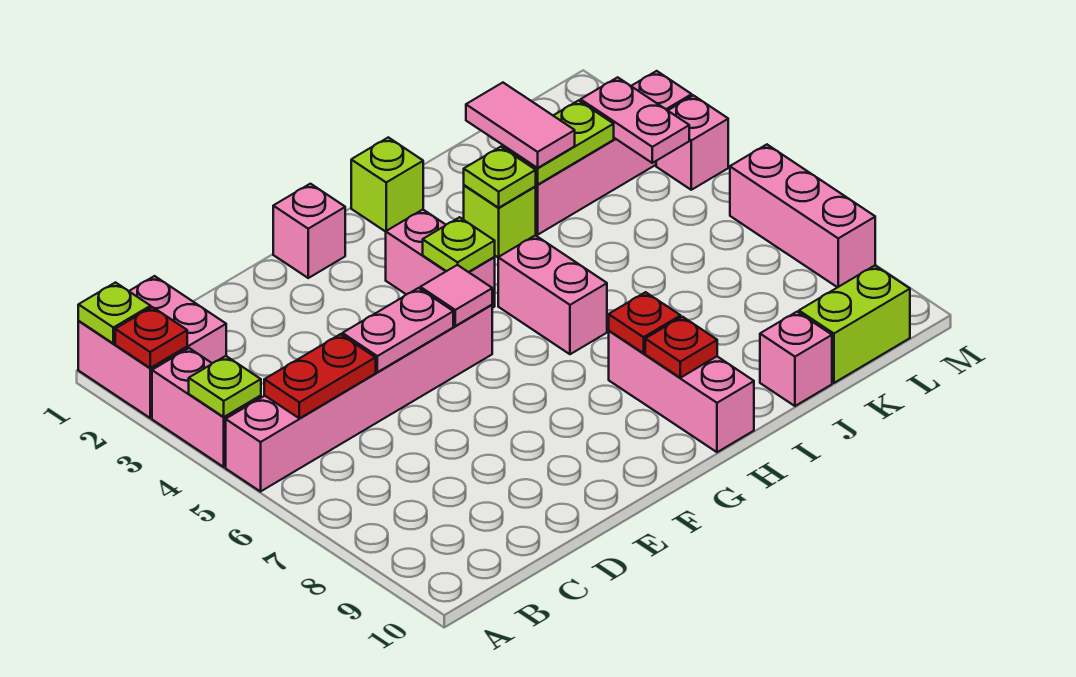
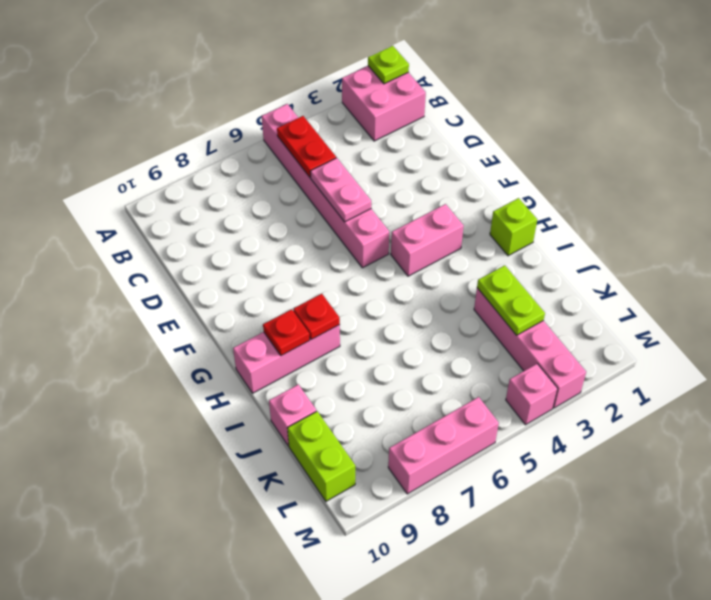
none -> pink 1x2 brick [152,348,261,467]
none -> pink 1x1 brick [273,184,345,278]
none -> pink 1x2 brick [498,235,607,354]

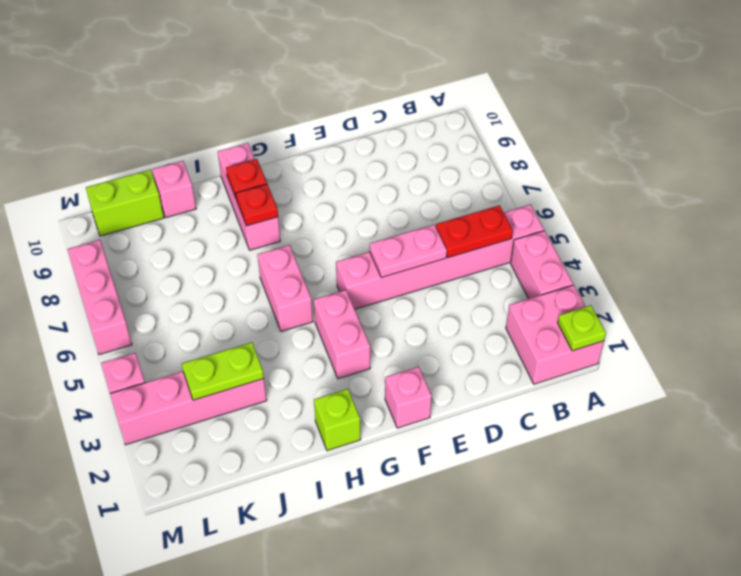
none -> lime 1x1 brick [464,185,536,257]
none -> red 1x1 plate [115,307,187,368]
none -> lime 1x1 plate [189,356,261,417]

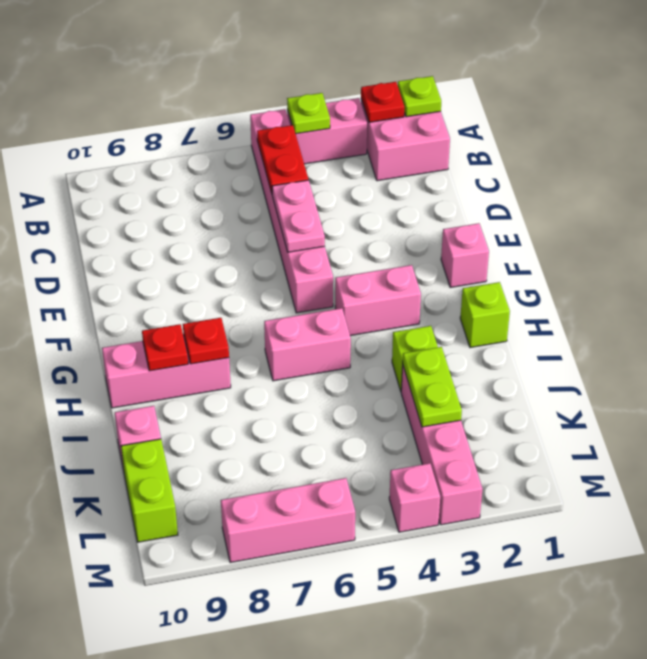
none -> pink 1x1 tile [420,265,492,326]
none -> lime 1x1 plate [423,217,495,272]
none -> lime 1x1 plate [464,147,536,208]

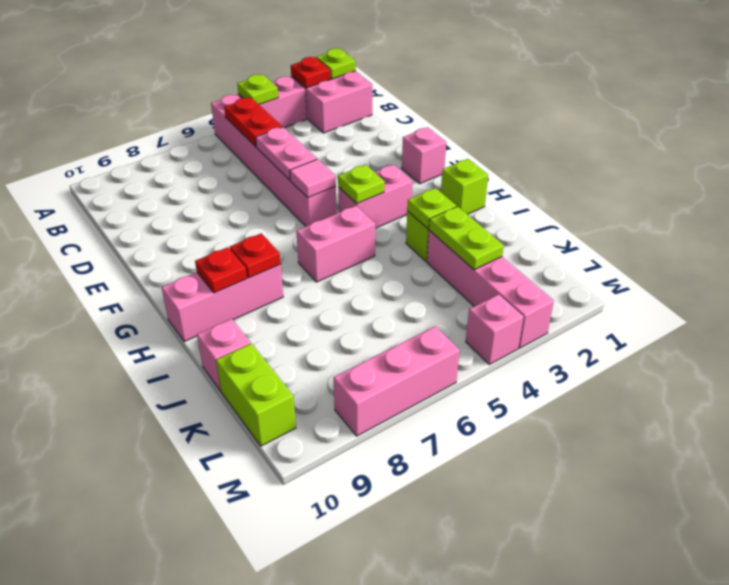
none -> pink 1x2 plate [581,77,689,163]
none -> pink 1x2 tile [466,83,575,168]

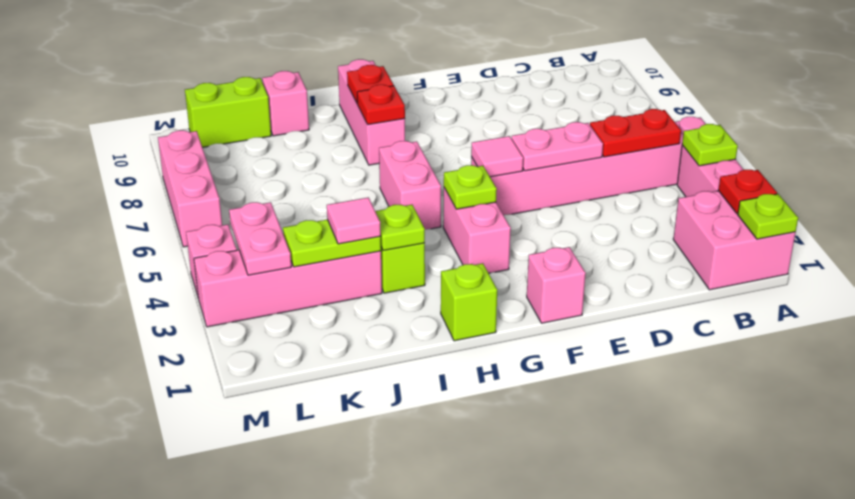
pink 1x1 tile [327,197,381,244] -> pink 1x2 tile [466,83,575,168]

